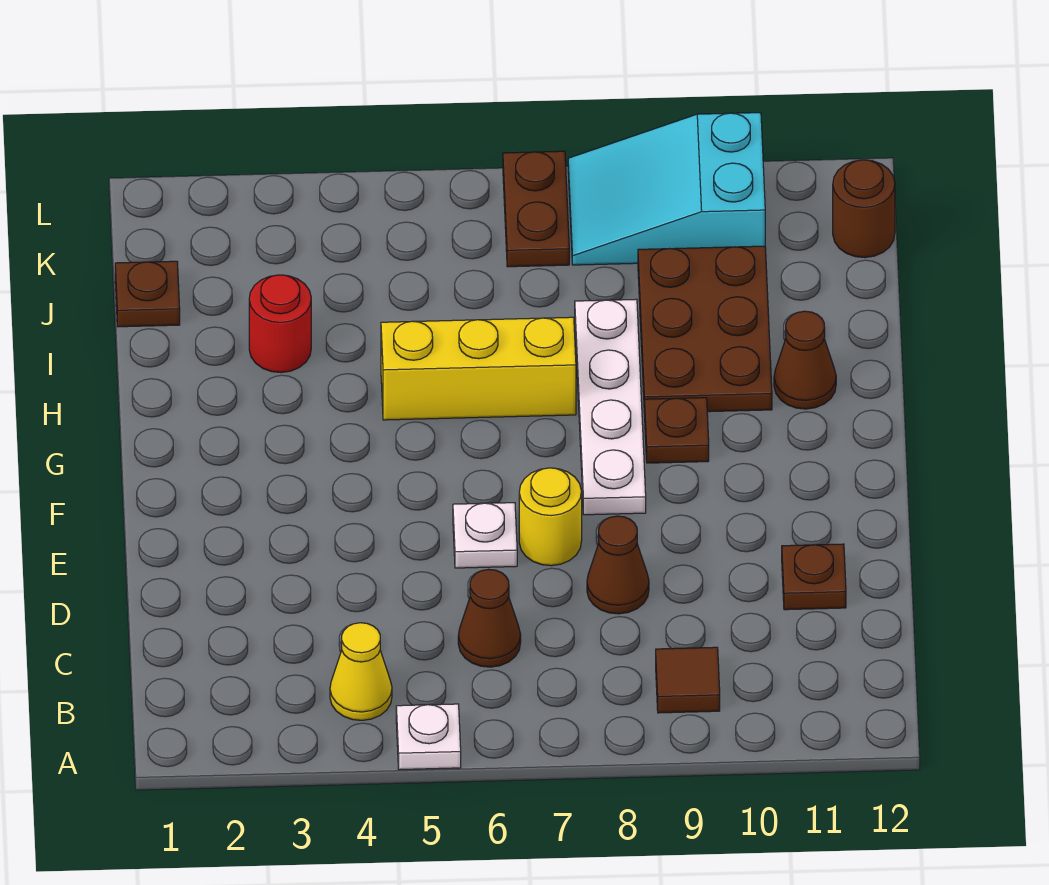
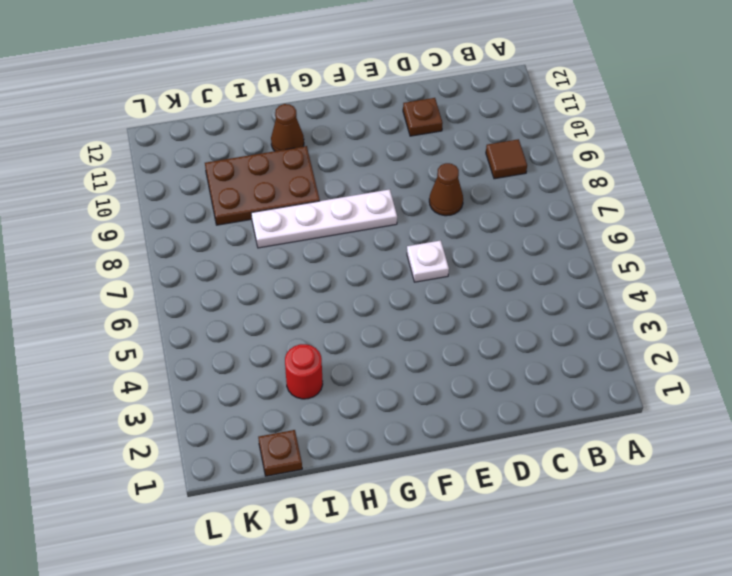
none -> white 1x1 plate [396,704,461,770]
none -> yellow 1x1 cone [330,623,392,720]
none -> brown 1x1 cone [458,569,521,667]

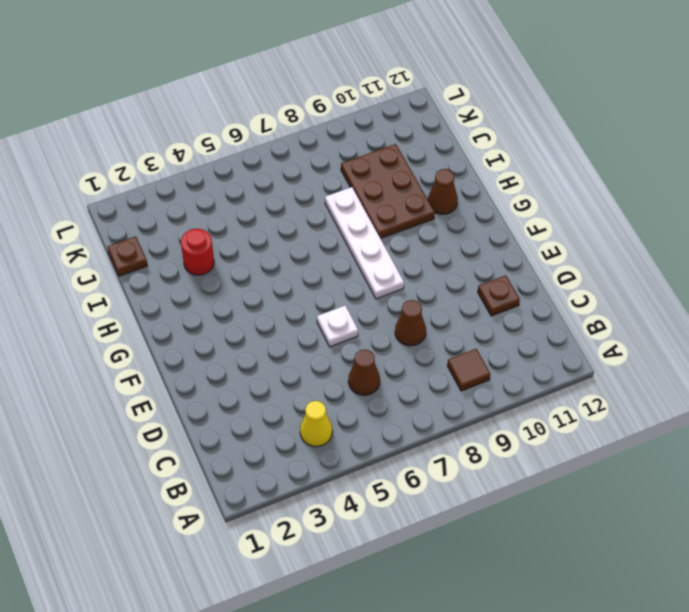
none -> white 1x1 plate [396,704,461,770]
none -> yellow 1x1 round brick [519,468,582,566]
none -> brown 1x1 plate [645,398,709,463]

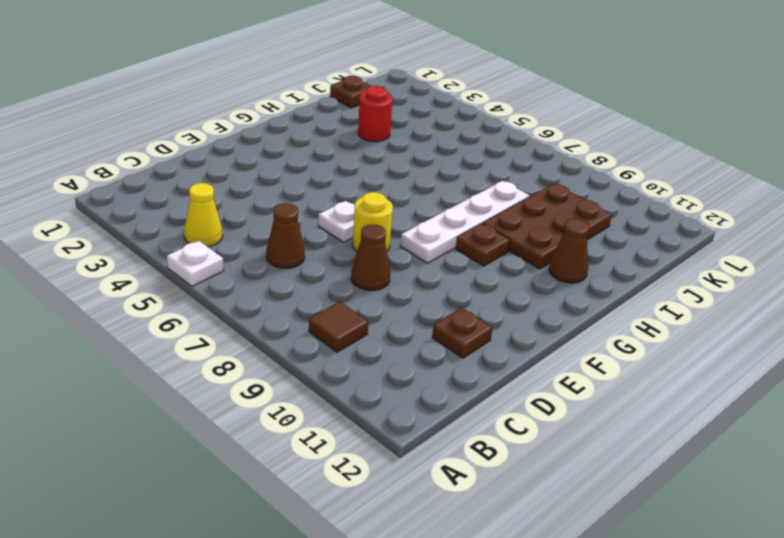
none -> yellow 1x3 brick [381,317,576,420]
none -> brown 1x2 plate [503,151,569,267]
none -> cyan 2x3 slope [568,113,765,265]

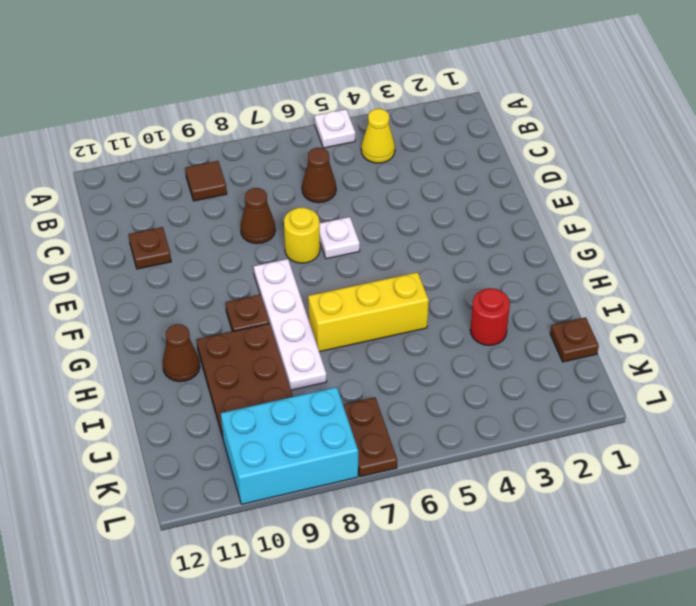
cyan 2x3 brick [221,387,358,504] -> cyan 2x3 slope [568,113,765,265]
none -> brown 1x1 round brick [833,160,895,258]

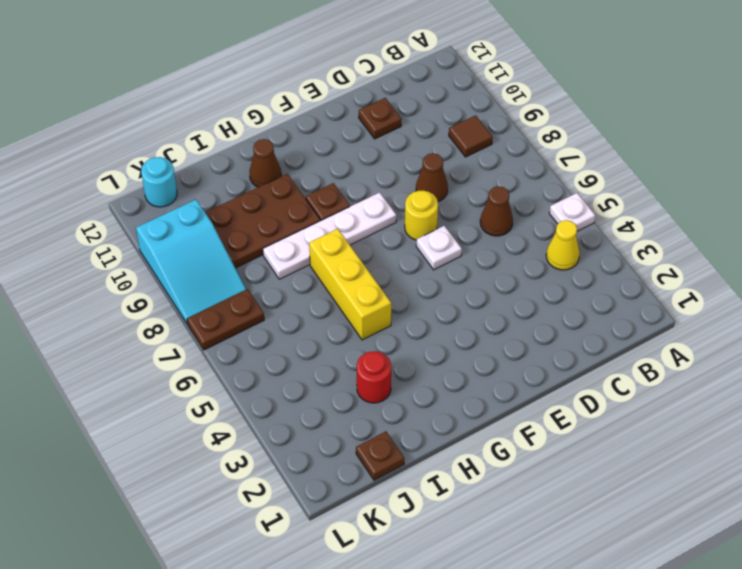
cyan 1x1 round brick [141,157,177,207] -> brown 1x1 round brick [833,160,895,258]

